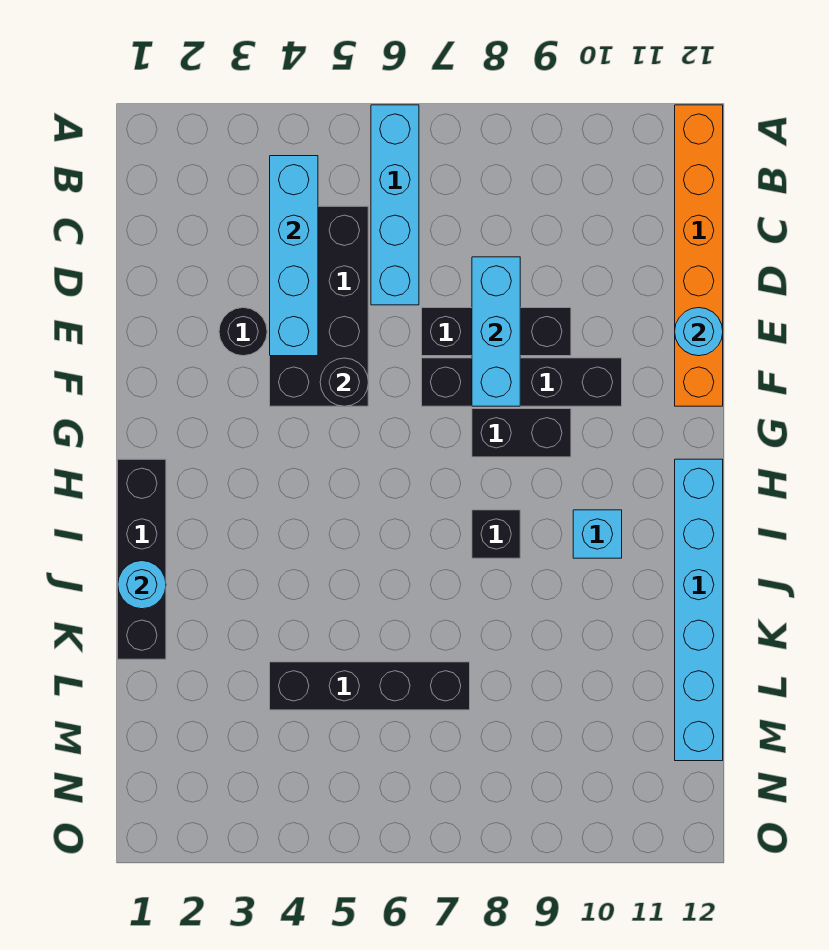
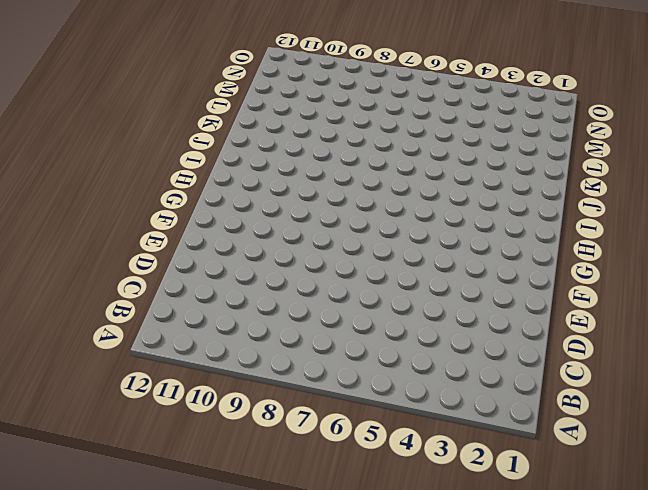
none -> cyan 1x4 brick [371,105,419,305]
none -> orange 1x6 brick [675,105,723,406]
none -> black 2x4 brick [270,206,368,406]

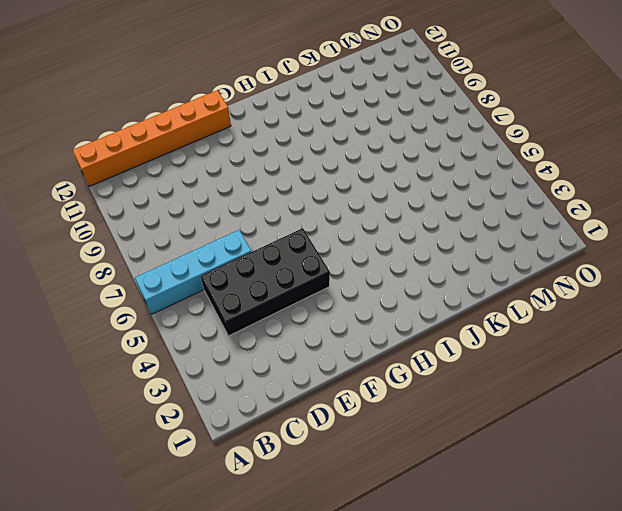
none -> black 1x1 round brick [219,308,267,356]
none -> black 1x3 brick [422,308,571,356]
none -> black 1x4 brick [422,358,622,406]

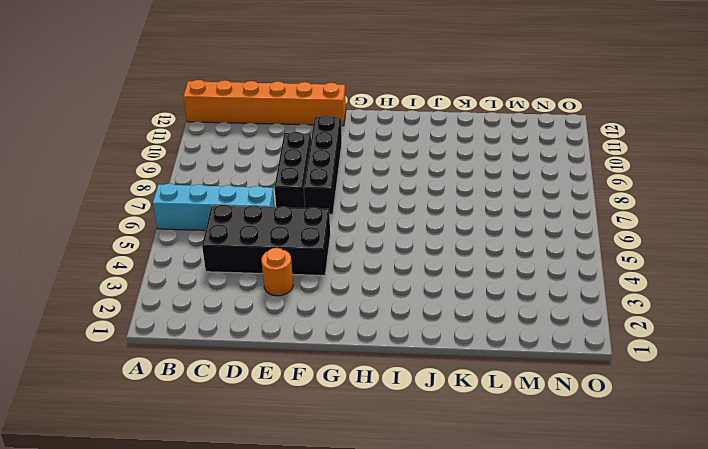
orange 1x1 round brick [261,248,293,296] -> black 1x1 round brick [219,308,267,356]
none -> black 1x2 brick [472,409,571,457]
none -> black 1x4 brick [118,459,166,659]
none -> cyan 1x6 brick [675,459,723,761]

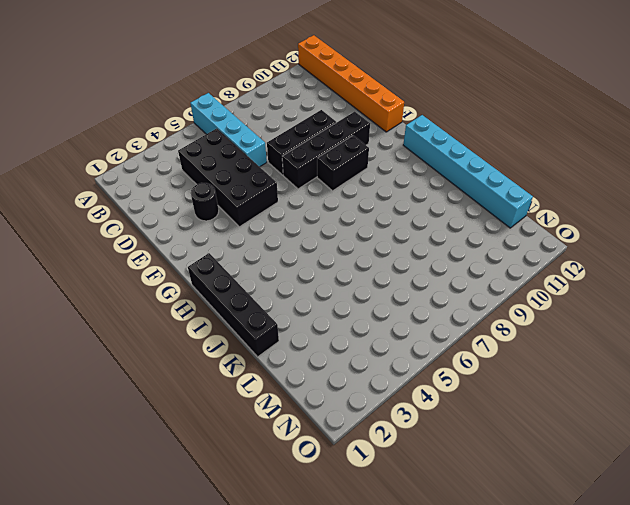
none -> black 1x1 brick [472,510,520,558]
none -> cyan 1x1 brick [573,510,622,558]
none -> black 1x4 brick [270,662,470,710]

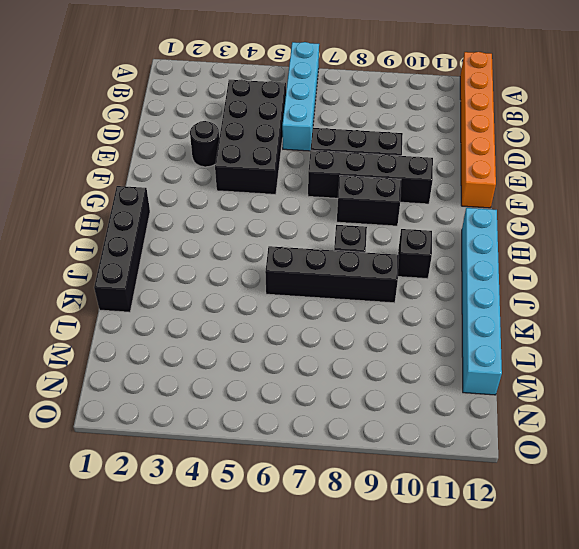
black 1x1 brick [398,229,432,279] -> cyan 1x1 brick [573,510,622,558]
black 1x4 brick [265,246,399,303] -> black 1x4 brick moved to [270,662,470,710]
none -> cyan 1x4 brick [270,156,318,356]
none -> cyan 1x3 brick [472,257,520,406]
none -> cyan 1x1 round brick [675,308,723,356]

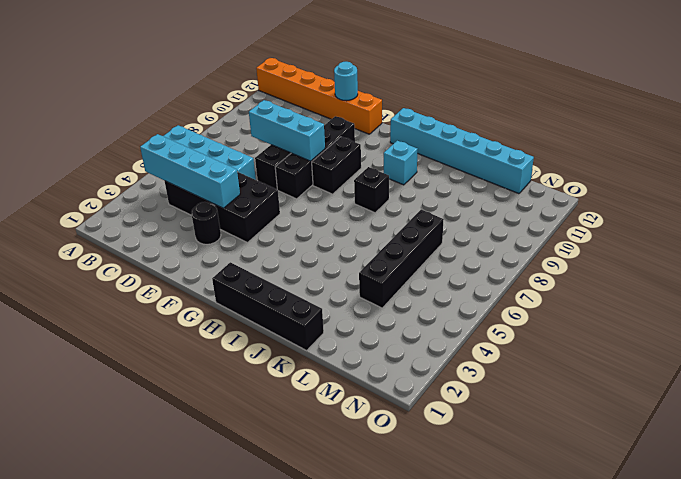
none -> black 1x1 round brick [320,358,368,406]
none -> cyan 1x1 round brick [118,561,166,609]

